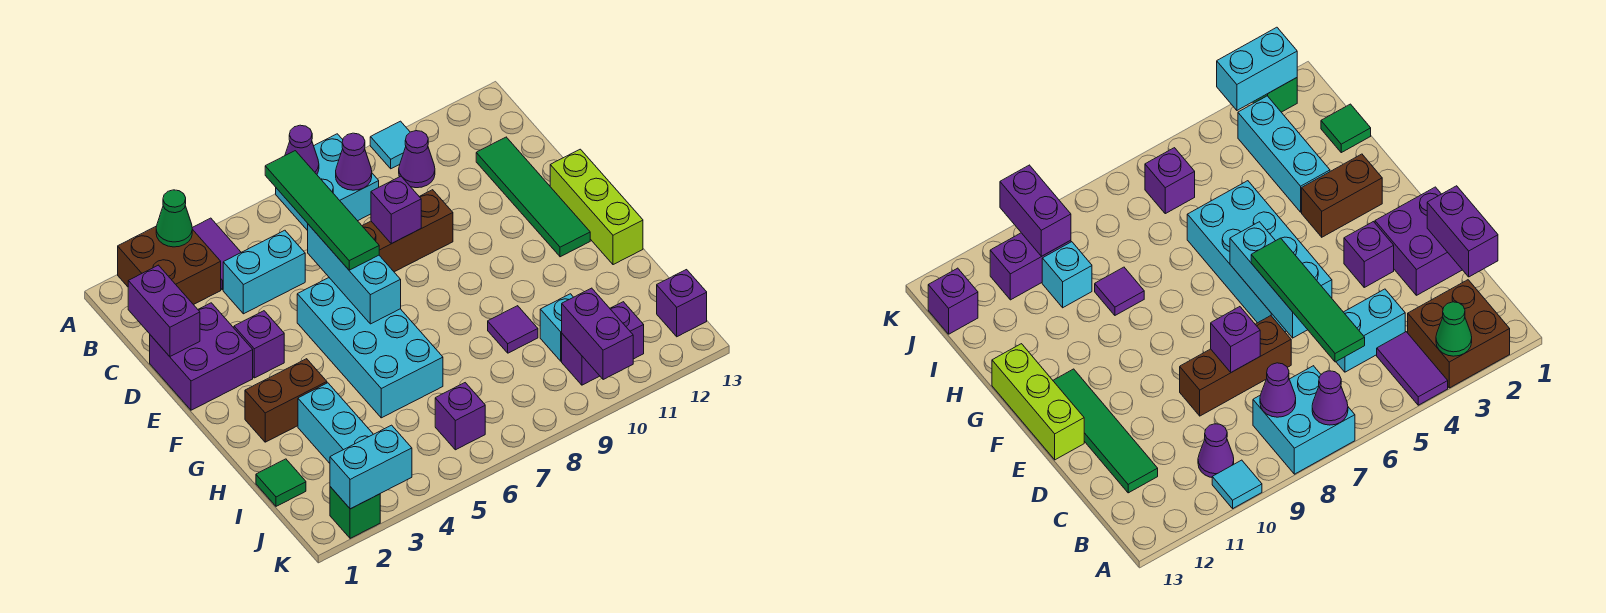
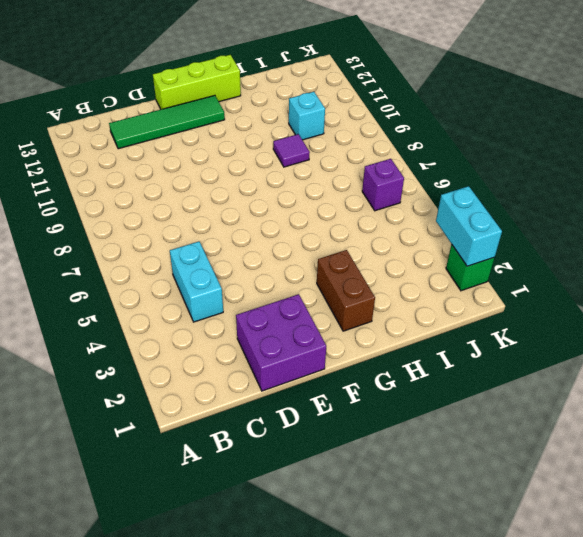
none -> brown 2x2 brick [118,226,221,305]
none -> purple 1x2 tile [192,218,241,290]
none -> cyan 2x2 brick [276,134,379,231]
none -> cyan 1x1 tile [370,121,410,169]

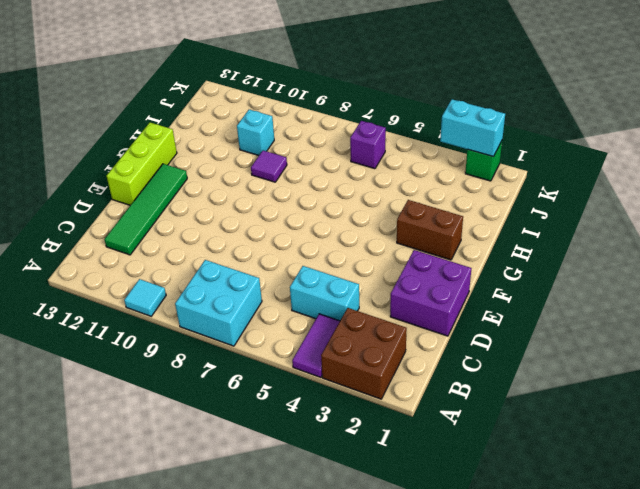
none -> purple 1x1 cone [399,131,435,188]
none -> brown 1x3 brick [362,190,453,272]
none -> purple 1x1 brick [234,311,284,378]
none -> cyan 2x4 brick [297,278,443,418]

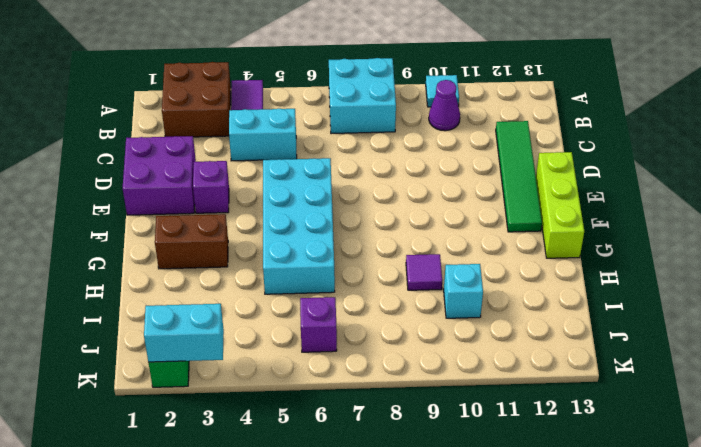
none -> brown 1x3 brick [362,190,453,272]
none -> cyan 1x3 brick [298,383,373,463]
none -> green 1x1 tile [256,459,306,506]
none -> purple 1x2 brick [562,302,644,385]

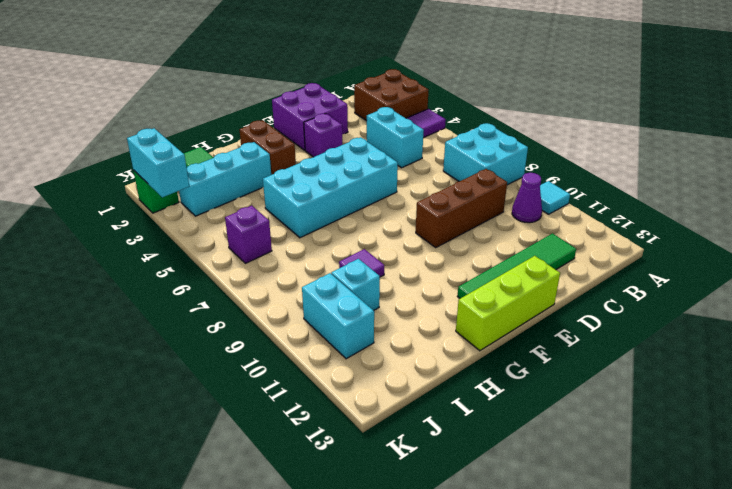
brown 1x3 brick [416,169,507,247] -> brown 1x3 brick turned to [362,190,453,272]
cyan 1x2 brick [302,273,374,359] -> purple 1x2 brick [562,302,644,385]
none -> purple 1x1 brick [657,270,707,337]
none -> green 1x1 cone [156,190,192,247]
none -> purple 1x1 cone [285,125,319,174]
none -> purple 1x1 cone [336,133,372,190]

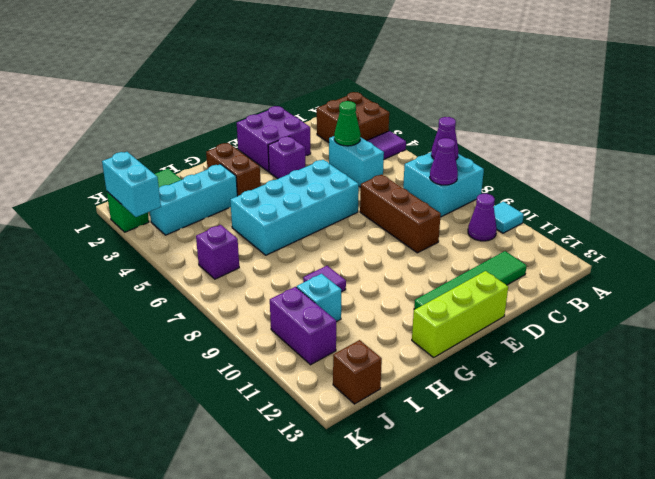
green 1x1 cone [334,101,361,146] -> green 1x1 cone moved to [156,190,192,247]
brown 1x1 brick [333,340,382,404] -> purple 1x1 brick [657,270,707,337]
none -> purple 1x2 brick [128,265,200,356]
none -> cyan 1x3 brick [308,224,401,324]
none -> purple 1x1 brick [371,176,421,244]
none -> purple 1x2 brick [562,288,633,380]

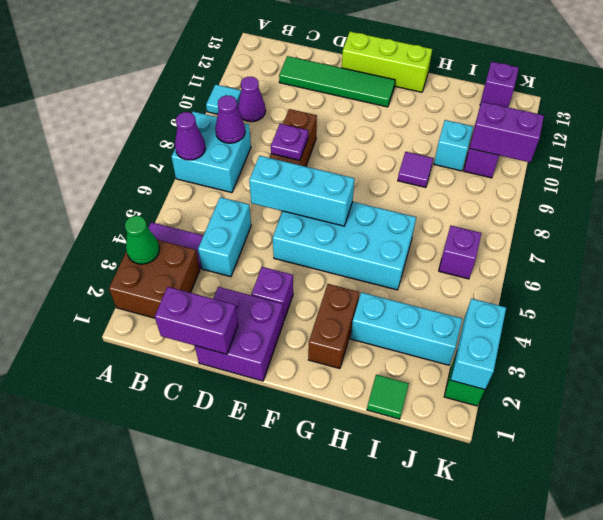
purple 1x1 plate [271,124,308,160] -> purple 1x1 brick [371,176,421,244]
none -> green 1x4 tile [265,151,379,270]

